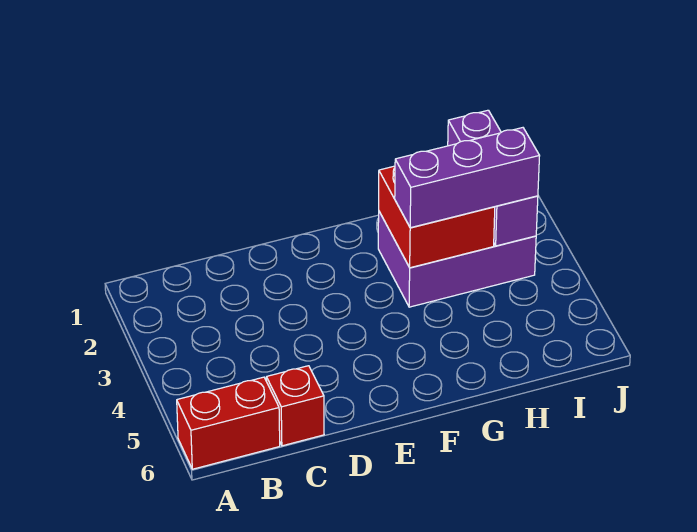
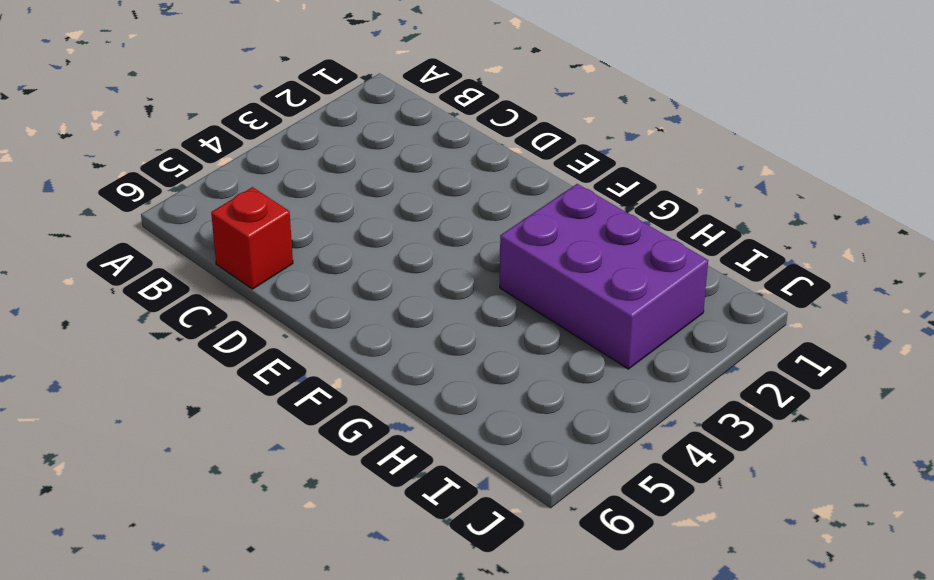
none -> red 1x2 brick [177,377,280,469]
none -> red 2x2 brick [379,166,495,268]

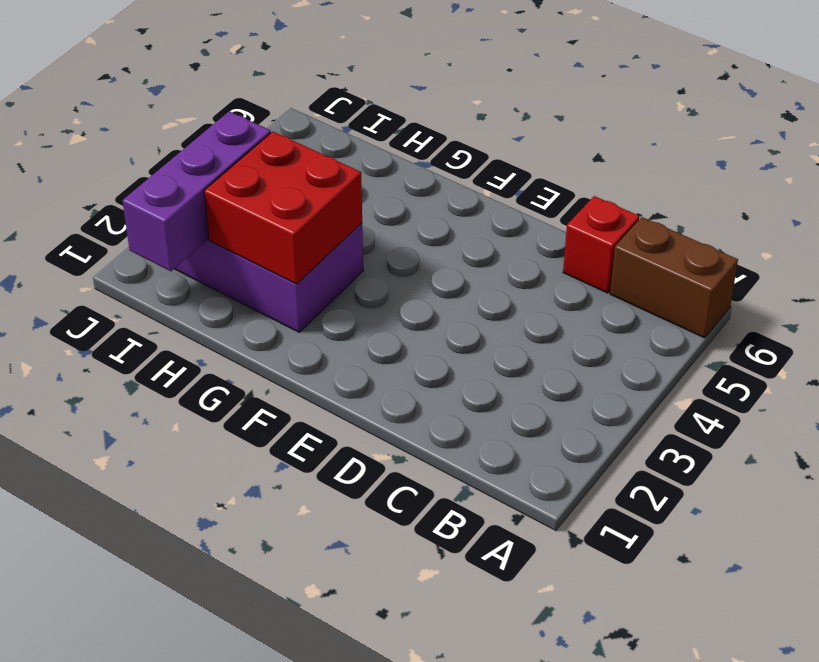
brown 1x2 brick [610,217,738,338] -> red 1x2 brick [177,377,280,469]
none -> purple 1x3 brick [395,128,539,228]

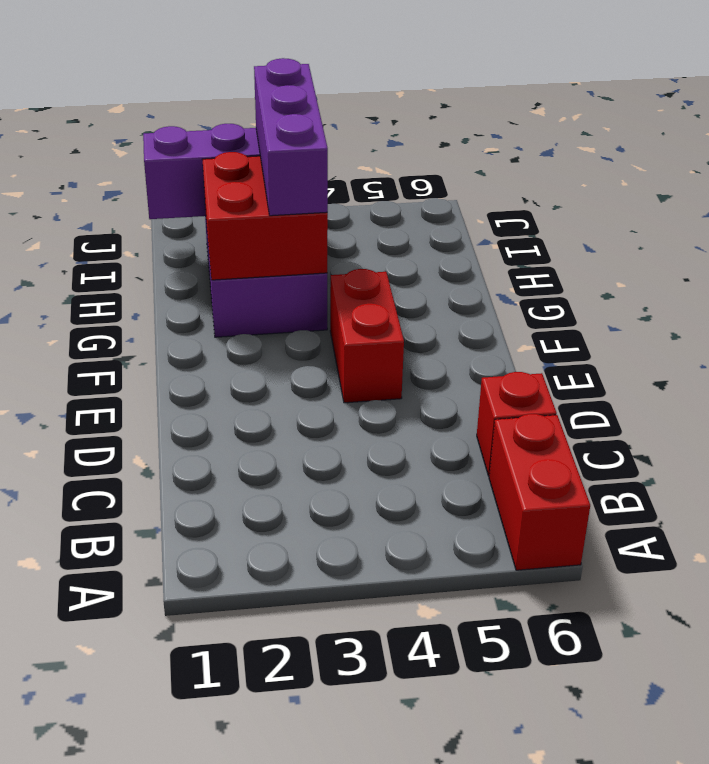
red 1x2 brick [330,269,404,403] -> none

